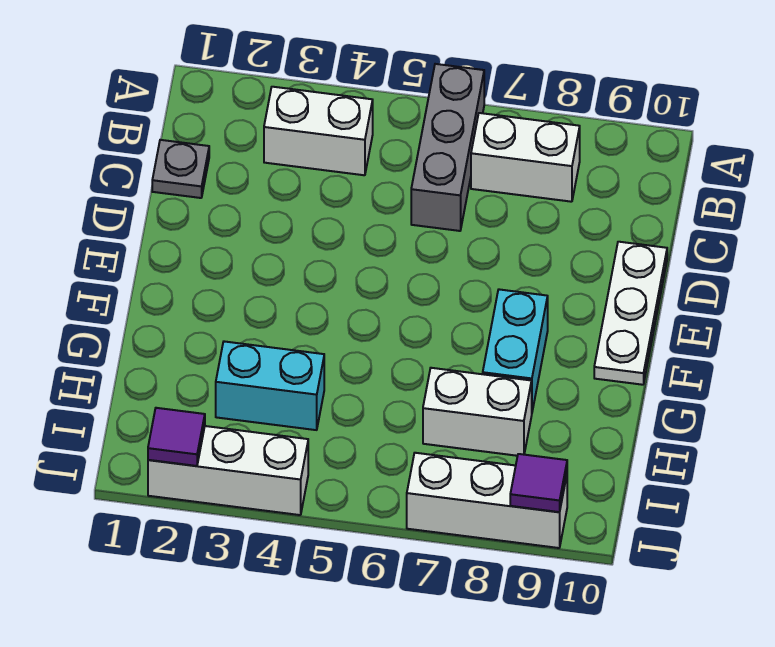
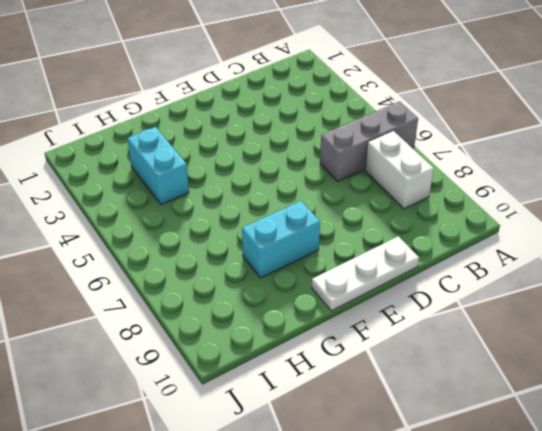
none -> white 1x2 brick [264,87,373,175]
none -> grey 1x1 plate [152,140,209,198]
none -> white 1x2 brick [423,368,532,456]

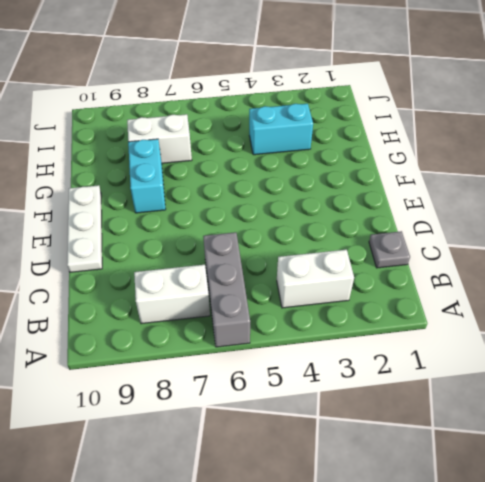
none -> white 1x3 brick [148,426,308,515]
none -> white 1x3 brick [407,453,567,548]
none -> purple 1x1 tile [148,408,205,466]

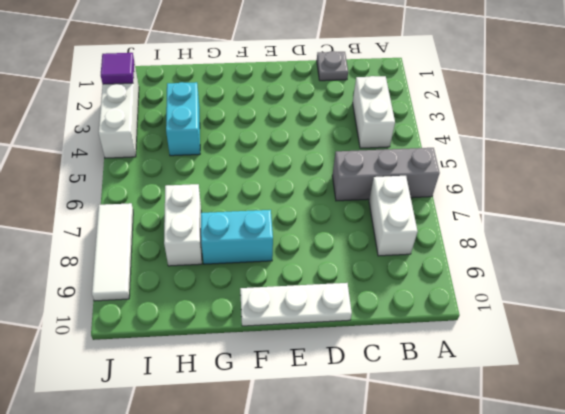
white 1x3 tile [92,203,133,301] -> white 1x3 brick [407,453,567,548]
none -> purple 1x1 tile [510,454,567,512]

